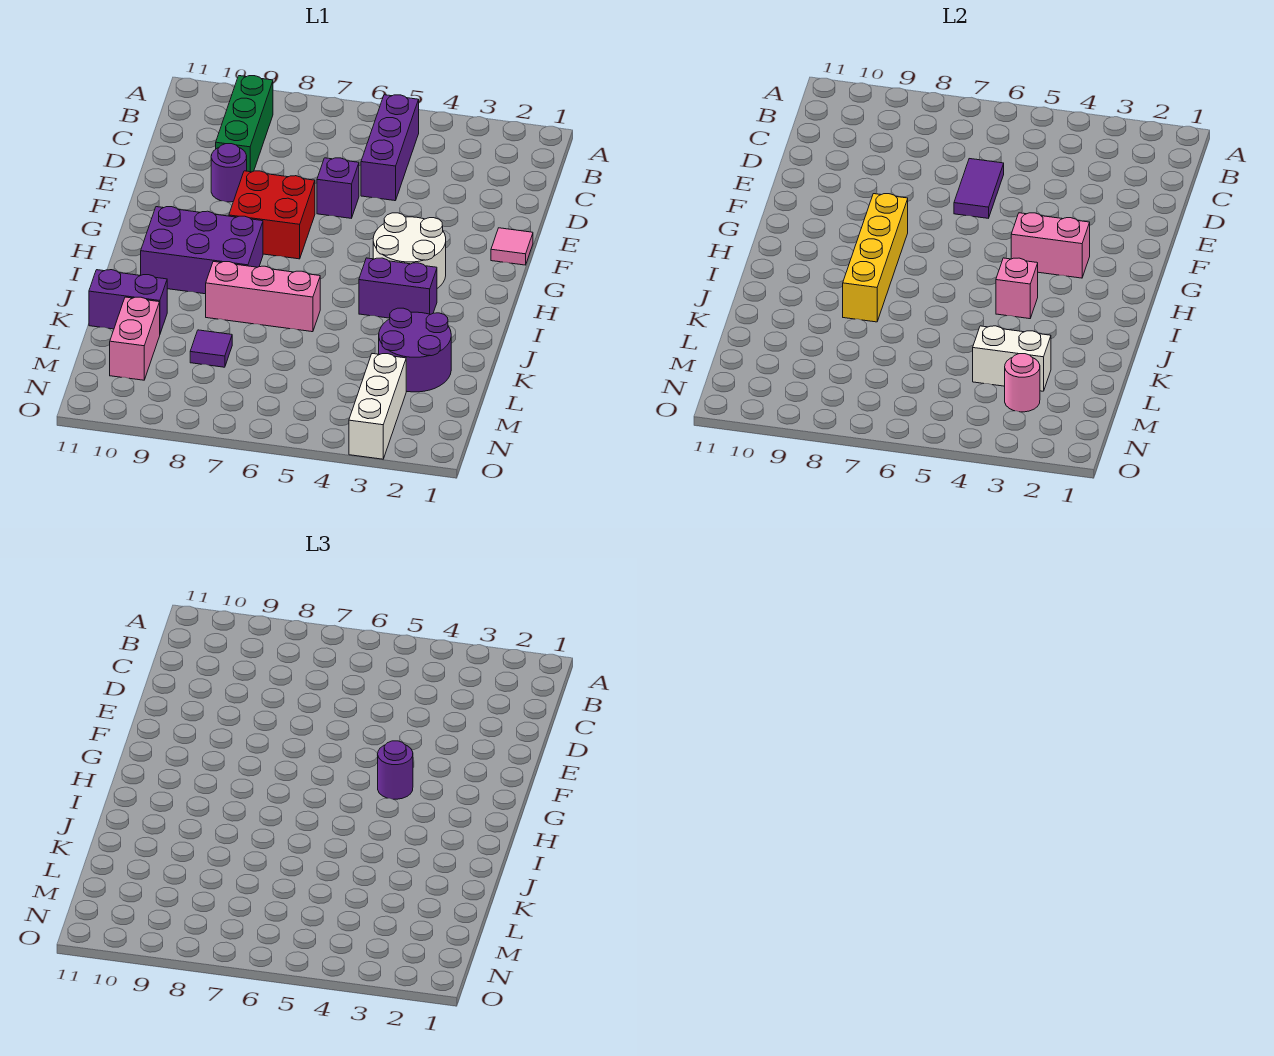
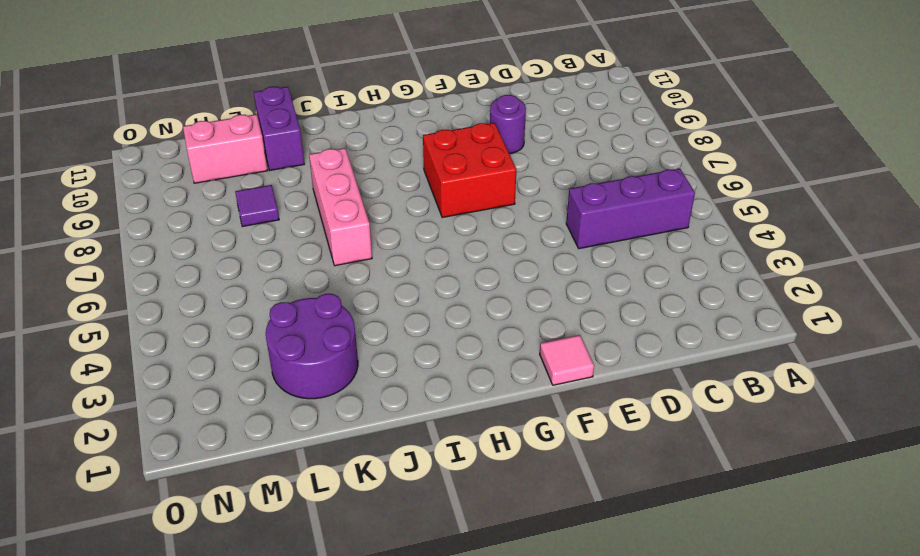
none -> green 1x3 brick [216,76,273,172]
none -> purple 1x1 brick [317,158,359,218]
none -> white 2x2 round brick [373,213,446,288]

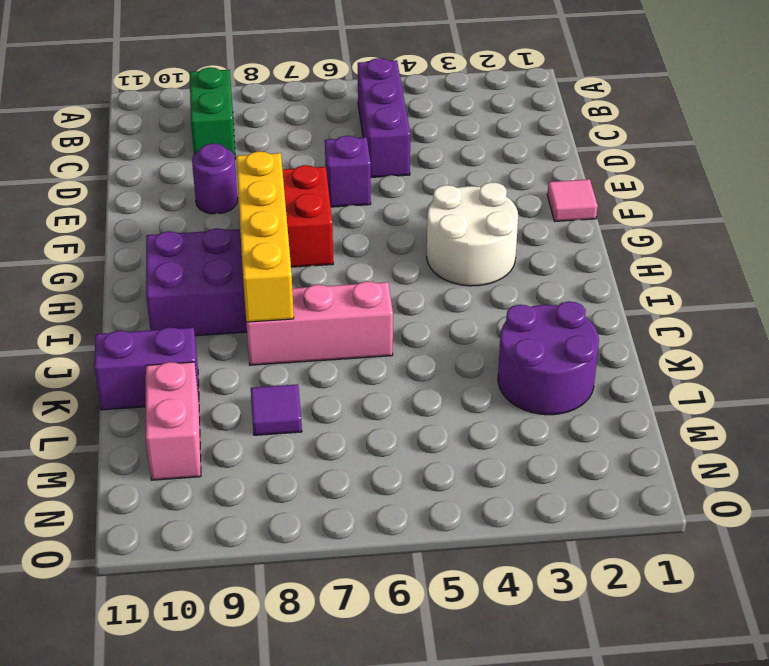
green 1x2 brick [190,67,235,157] -> green 1x3 brick [216,76,273,172]
none -> purple 1x2 brick [359,258,437,318]
none -> white 1x3 brick [349,354,406,459]
none -> purple 1x2 tile [954,159,1004,218]

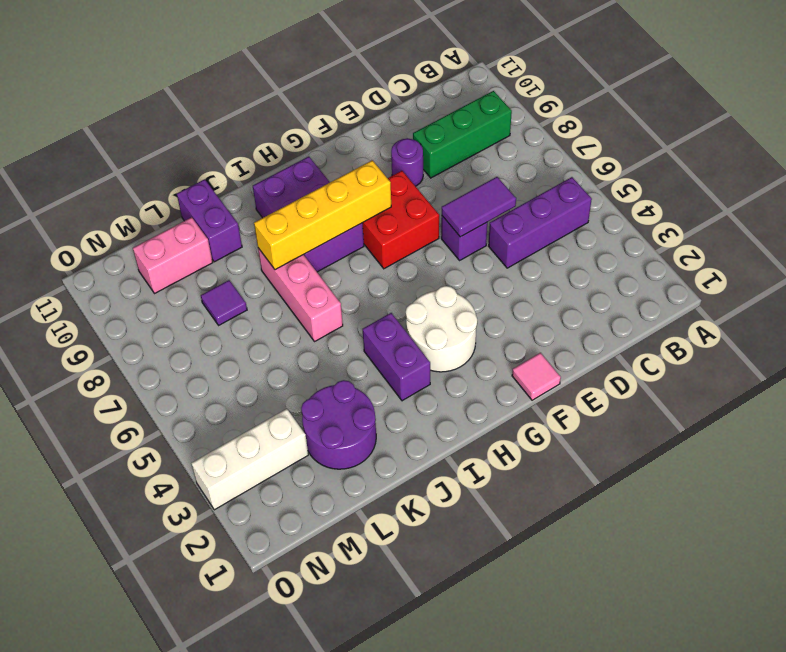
none -> pink 1x2 brick [1011,213,1090,278]
none -> pink 1x1 brick [996,258,1038,319]
none -> white 1x2 brick [973,326,1051,391]

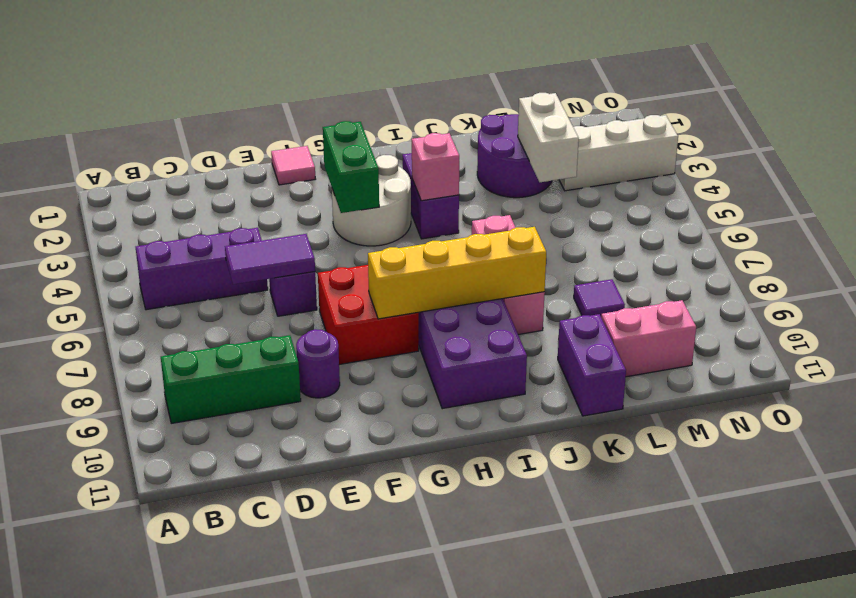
green 1x2 brick [323,121,379,213] -> pink 1x2 brick [1011,213,1090,278]
none -> pink 1x1 round brick [1005,354,1040,412]
none -> purple 1x1 round brick [378,741,413,799]

